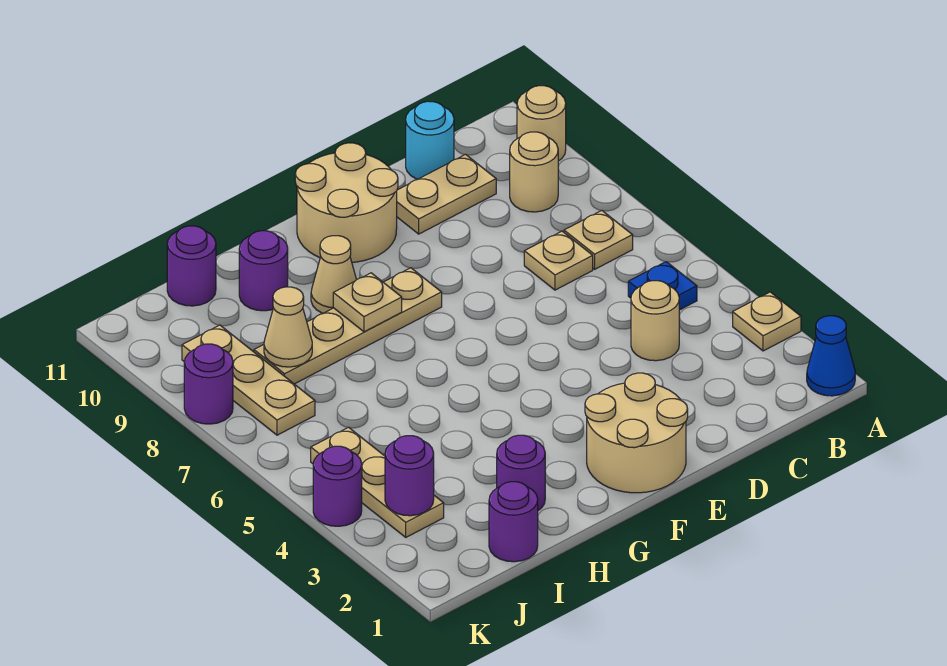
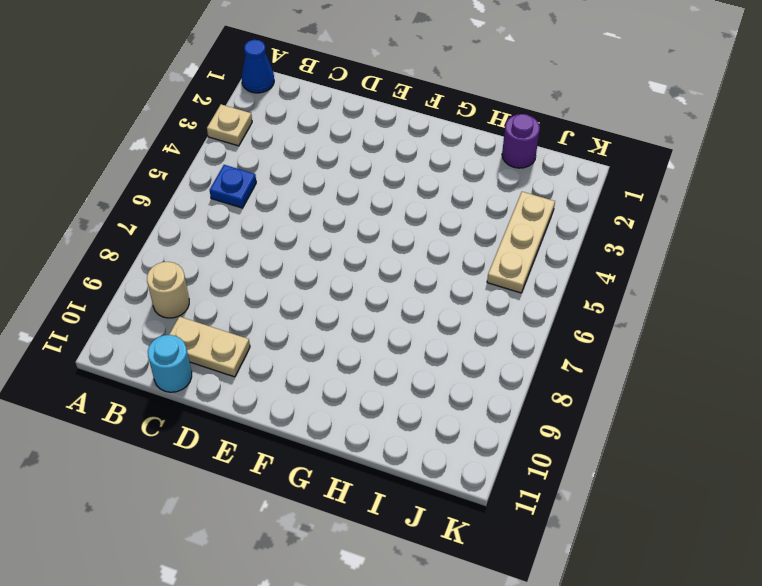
none -> tan 1x1 round brick [517,86,566,161]
none -> tan 1x1 plate [564,211,633,269]
none -> tan 1x1 round brick [631,281,679,361]

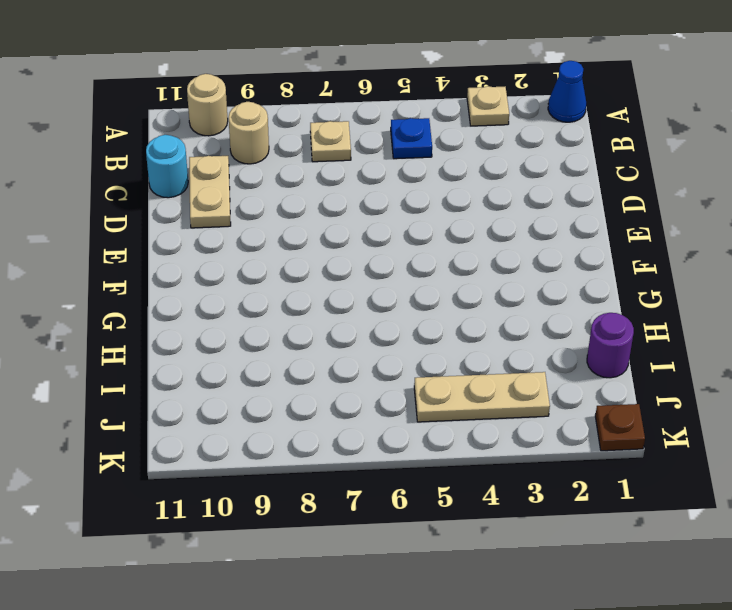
brown 1x1 plate [595,404,645,451] -> none
none -> tan 1x1 round brick [631,281,679,361]
none -> tan 1x1 plate [524,231,593,290]
none -> tan 2x2 round brick [585,373,688,493]

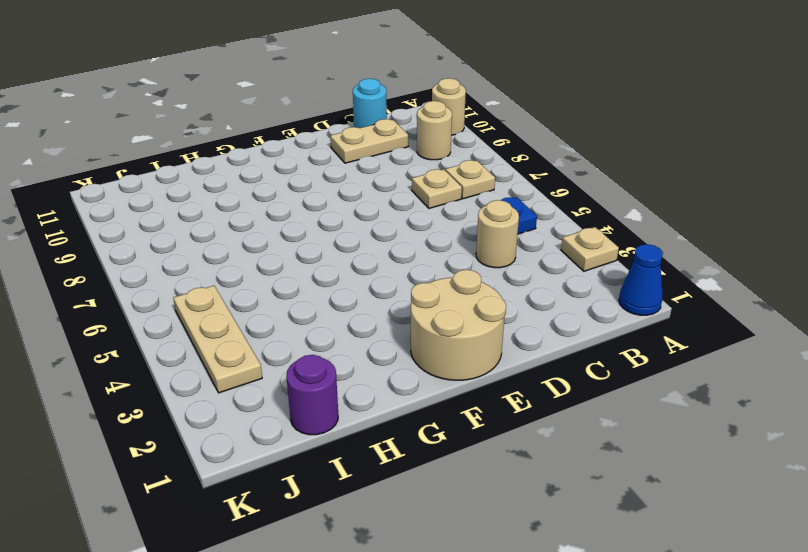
none -> tan 2x2 round brick [295,143,398,262]
none -> tan 1x4 plate [254,268,442,384]
none -> tan 1x1 cone [311,236,356,313]

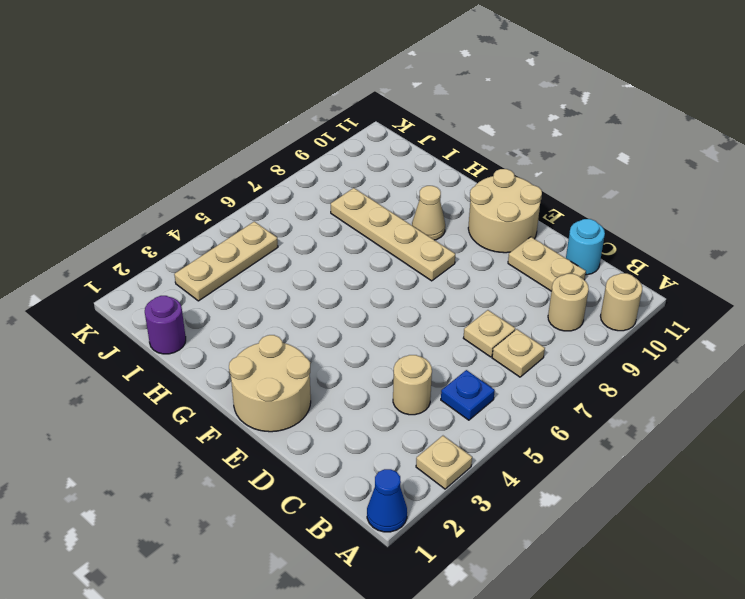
none -> purple 1x1 round brick [497,435,545,510]
none -> purple 1x1 round brick [239,231,288,311]
none -> purple 1x1 round brick [167,226,216,306]

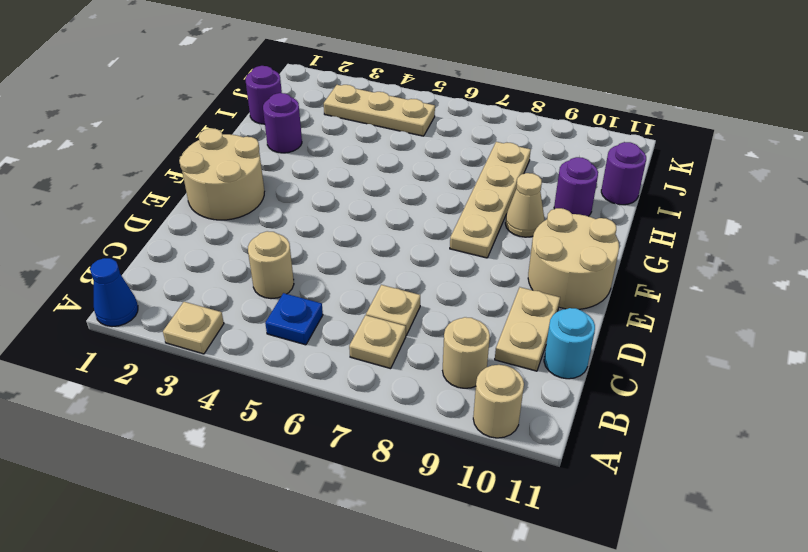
none -> tan 1x3 plate [182,325,315,435]
none -> purple 1x1 round brick [313,446,362,526]
none -> purple 1x1 round brick [184,344,233,424]

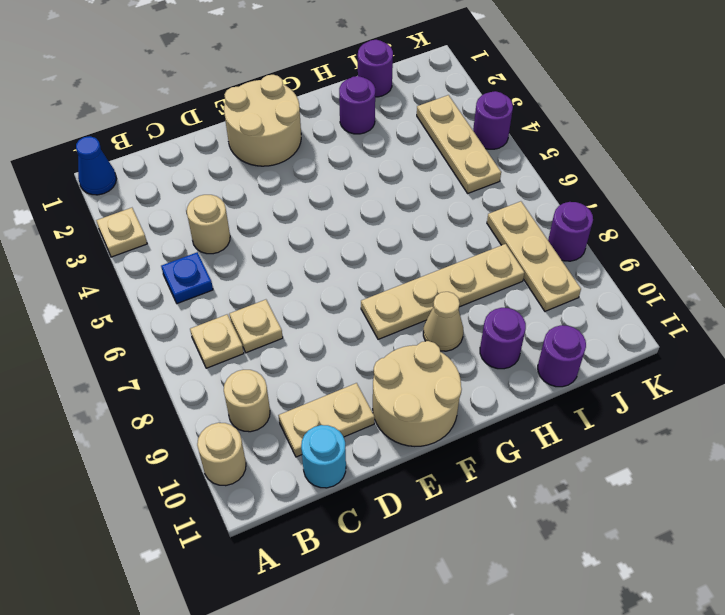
none -> tan 1x1 plate [333,273,402,332]
none -> tan 1x1 cone [264,287,312,367]
none -> purple 1x1 round brick [385,436,434,516]

